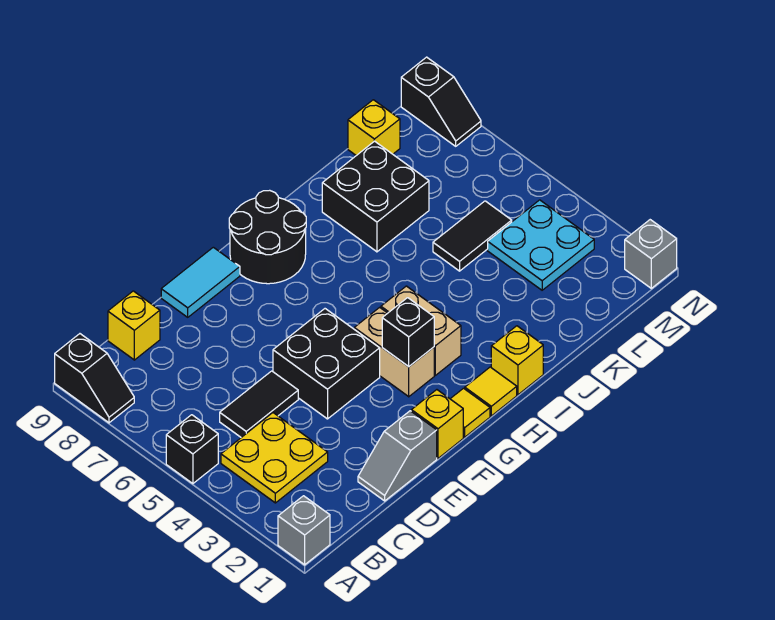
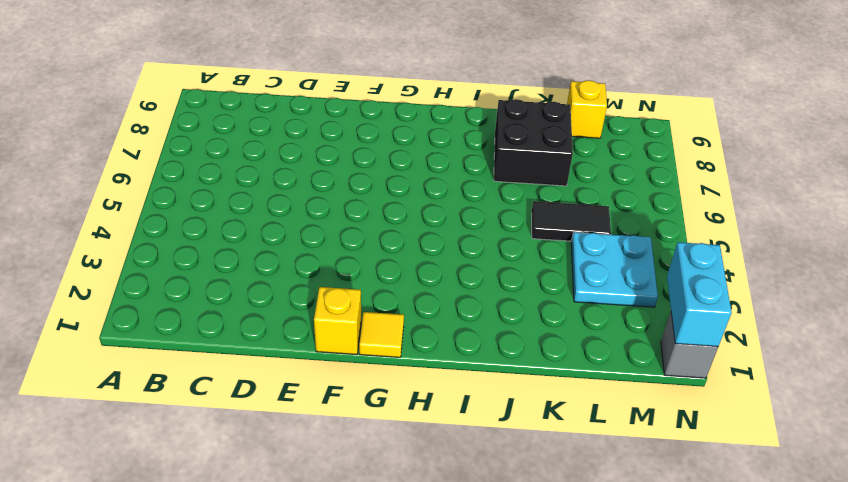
cyan 1x2 brick [667,242,732,347] -> none
none -> grey 1x1 brick [278,496,330,565]
none -> black 1x1 brick [166,415,218,484]
none -> black 1x2 slope [55,334,134,423]

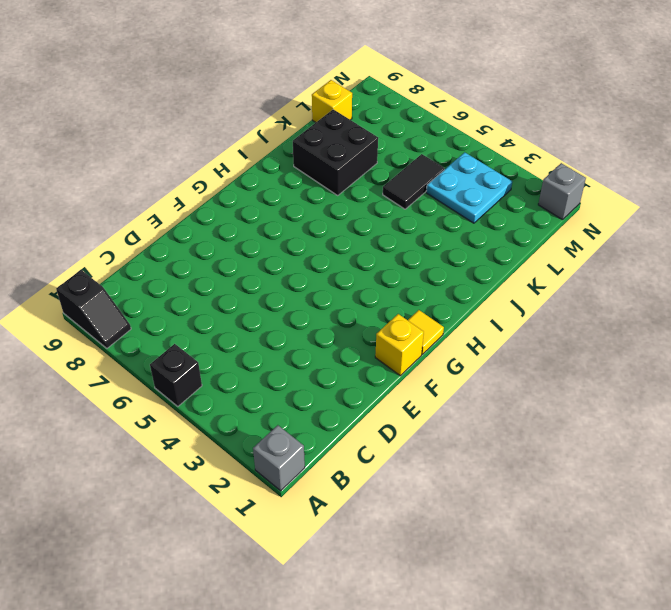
none -> yellow 2x2 plate [221,413,328,503]
none -> black 1x2 tile [220,371,298,437]
none -> yellow 1x1 brick [108,291,160,360]

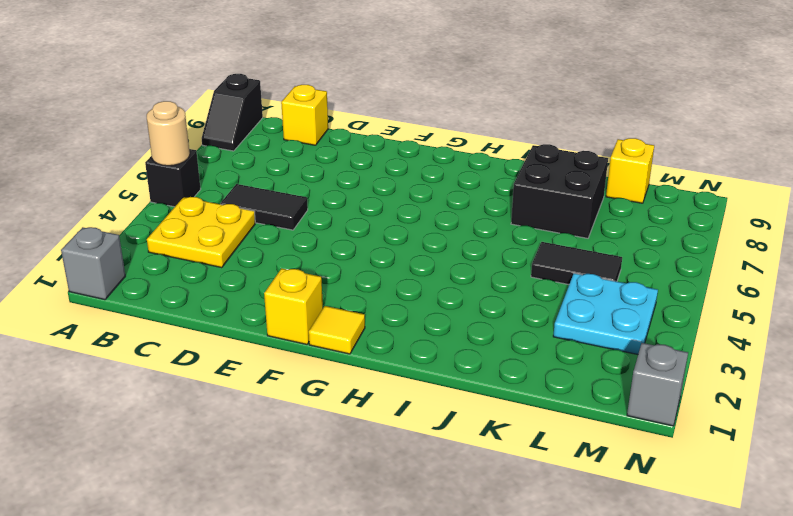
tan 1x1 round brick [147,101,190,166] -> none
none -> grey 1x2 slope [358,411,437,501]
none -> black 2x2 brick [273,309,380,419]
none -> cyan 1x2 tile [161,247,240,317]

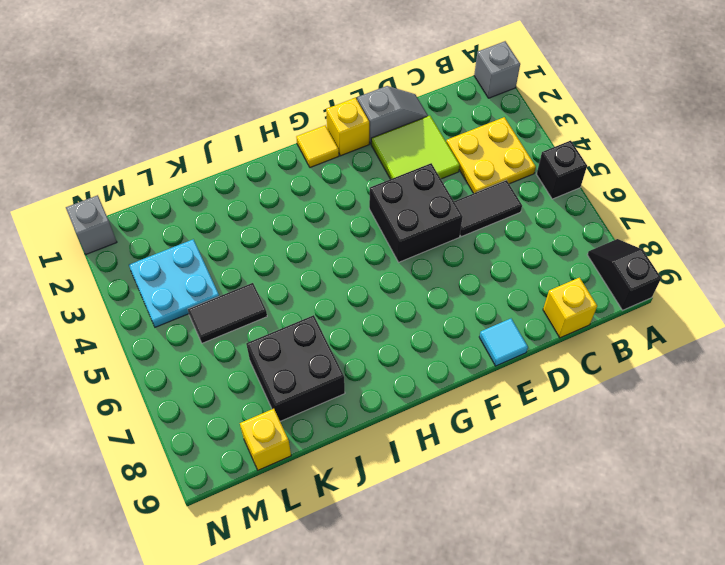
lime 2x2 tile [371,116,460,179] -> none
cyan 1x1 tile [479,319,528,366] -> cyan 1x2 tile [161,247,240,317]
none -> tan 1x2 brick [354,307,434,397]
none -> black 2x2 round brick [229,190,306,284]
none -> yellow 1x1 tile [465,367,517,416]

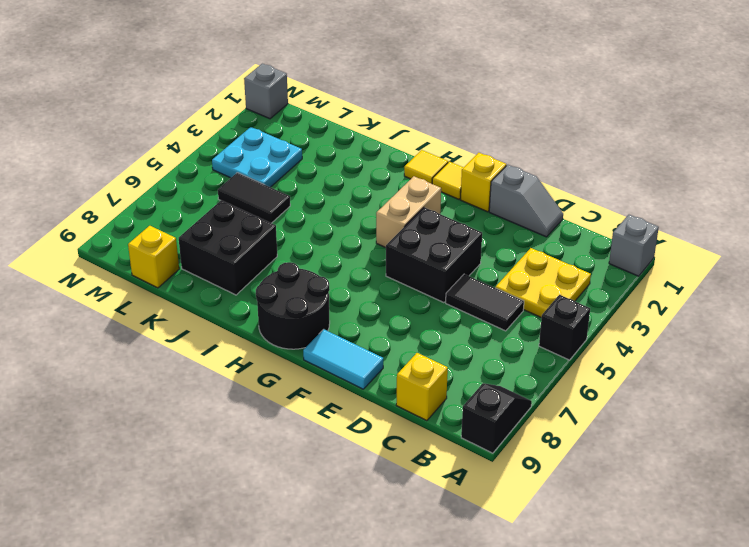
none -> tan 1x2 brick [381,286,461,375]
none -> yellow 1x1 brick [491,326,543,395]
none -> black 1x2 slope [401,57,481,146]

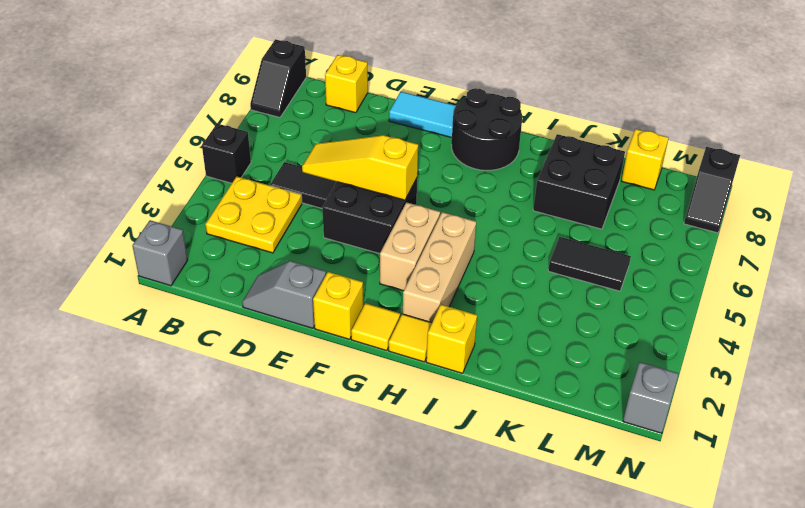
yellow 1x3 slope [302,135,418,200] -> none
tan 1x3 brick [403,212,476,323] -> tan 1x2 brick [381,286,461,375]
none -> cyan 2x2 plate [488,200,594,290]
none -> black 1x1 brick [382,298,434,367]

